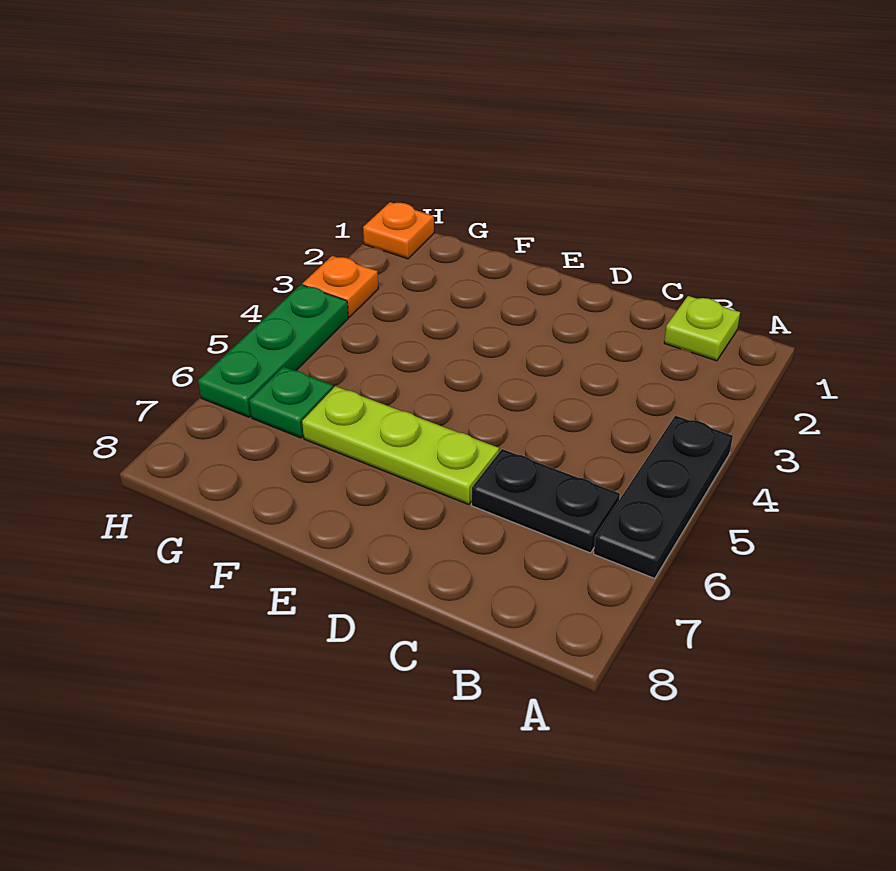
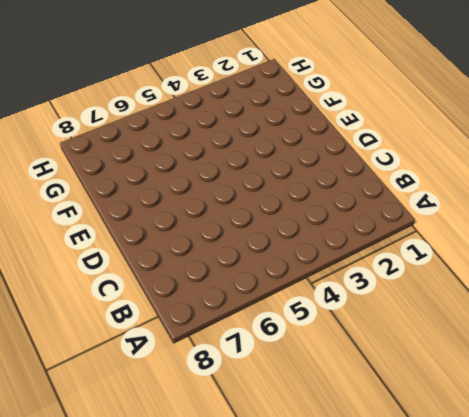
none -> black 1x3 plate [594,416,733,579]
none -> lime 1x1 plate [664,296,740,361]

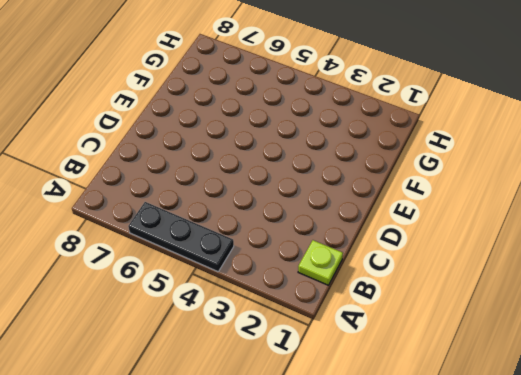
none -> black 1x2 plate [472,449,620,553]
none -> lime 1x3 plate [302,386,499,505]

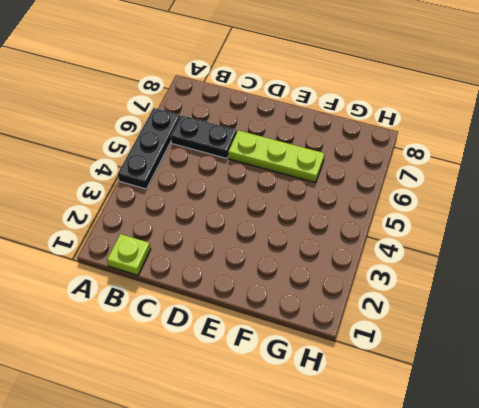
none -> green 1x1 plate [249,367,333,438]
none -> orange 1x1 plate [363,202,434,259]

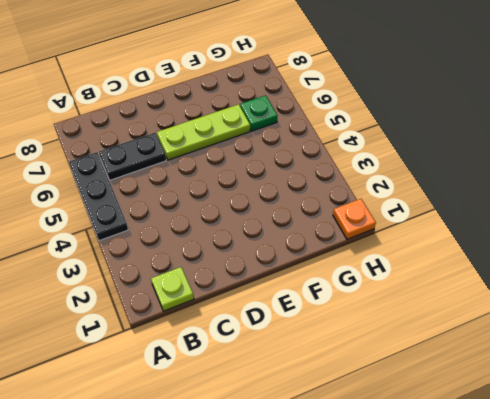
none -> orange 1x1 plate [302,256,378,317]
none -> green 1x3 plate [198,285,348,417]

